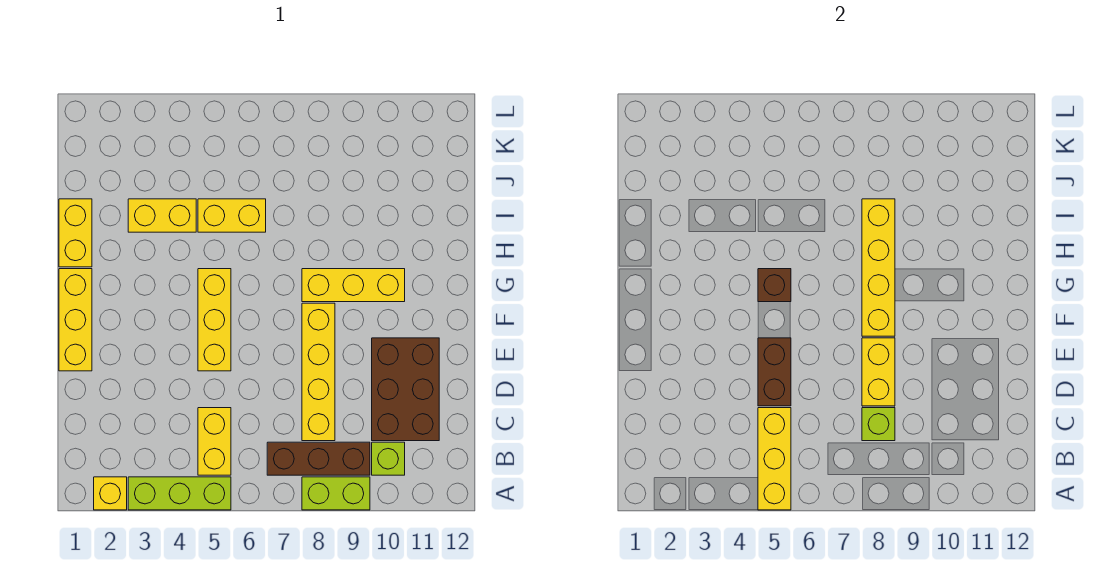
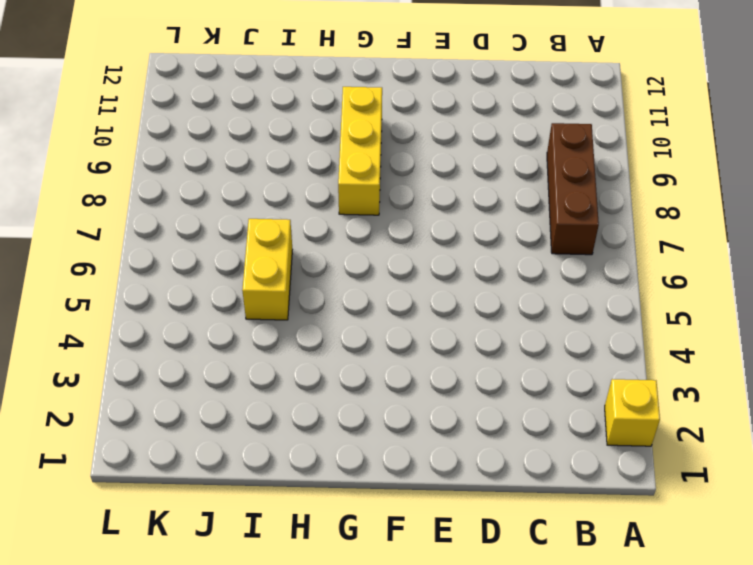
none -> lime 1x3 brick [128,477,231,510]
none -> lime 1x2 brick [302,477,370,510]
none -> yellow 1x2 brick [198,408,231,475]

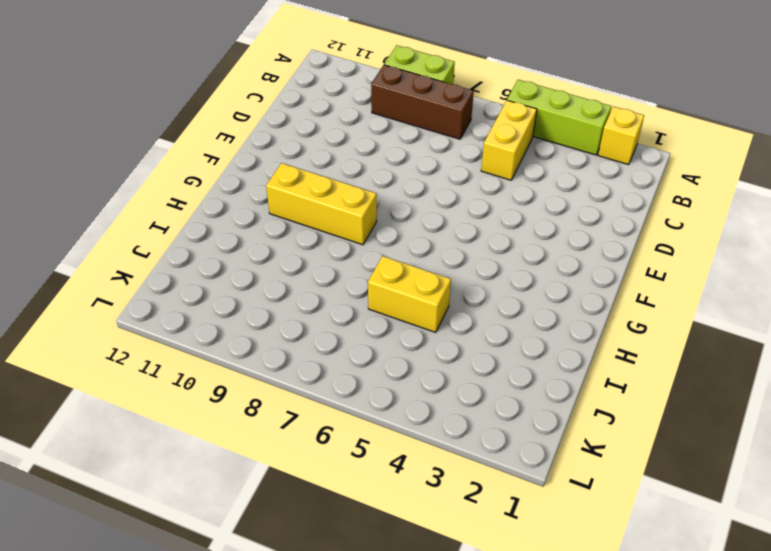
none -> lime 1x1 brick [372,442,405,475]
none -> yellow 1x4 brick [302,303,335,441]
none -> brown 2x3 brick [372,338,439,441]

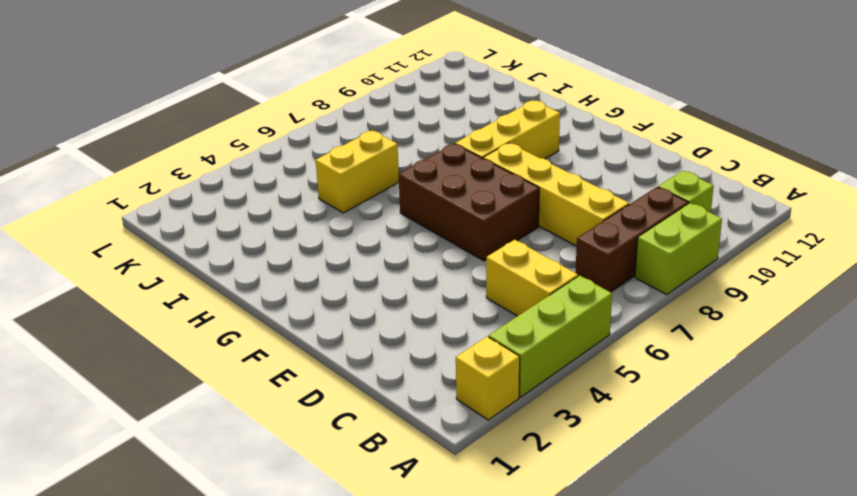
brown 2x3 brick [399,144,539,261] -> brown 2x3 brick moved to [372,338,439,441]
none -> yellow 1x3 brick [59,269,92,371]
none -> yellow 1x3 brick [198,269,231,371]
none -> yellow 1x2 brick [59,199,92,267]

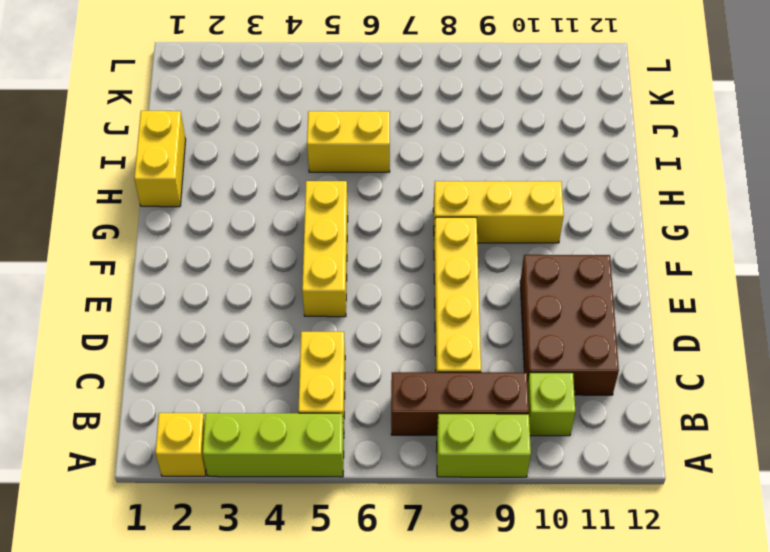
none -> yellow 1x3 brick [59,269,92,371]
none -> yellow 1x2 brick [128,199,196,232]
none -> yellow 1x3 brick [758,408,791,510]

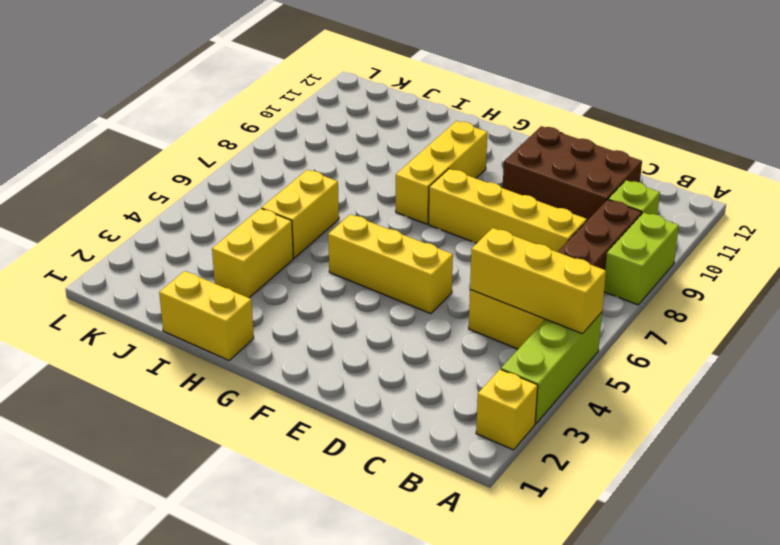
none -> yellow 1x3 brick [59,269,92,371]
none -> lime 1x1 brick [862,408,895,441]
none -> brown 1x2 brick [758,338,791,406]

